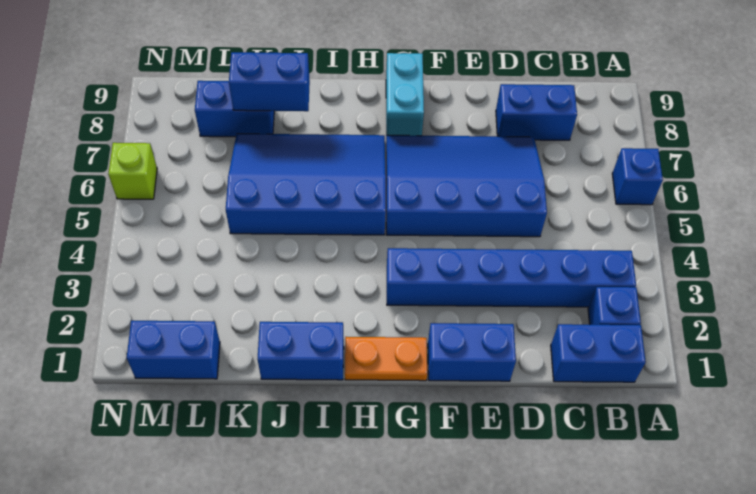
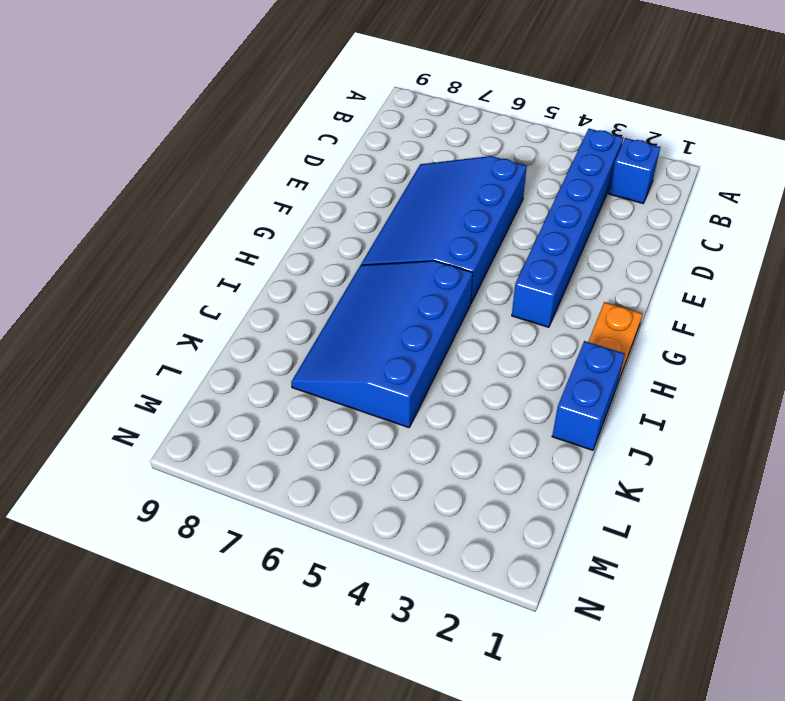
none -> blue 1x1 brick [612,148,663,205]
none -> blue 1x2 brick [551,324,646,382]
none -> blue 1x2 brick [496,84,577,140]

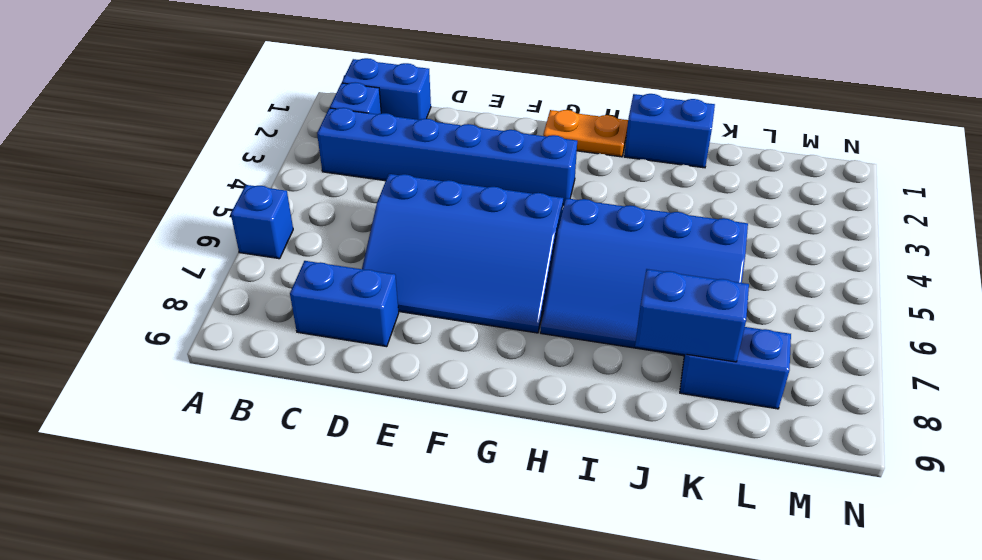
none -> blue 1x2 brick [428,323,516,381]
none -> cyan 1x2 brick [386,53,424,136]
none -> blue 1x2 brick [127,321,220,379]

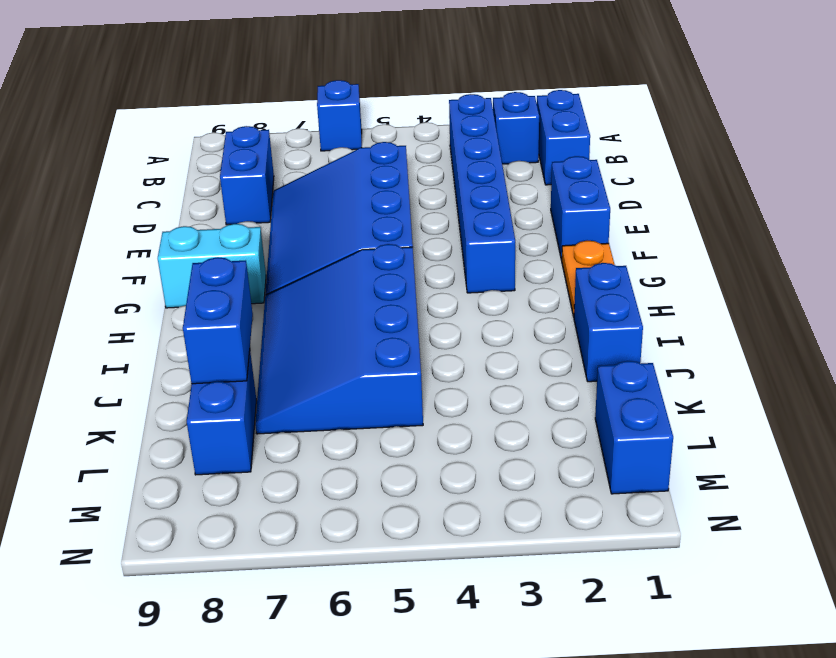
none -> lime 1x1 brick [108,143,157,199]

